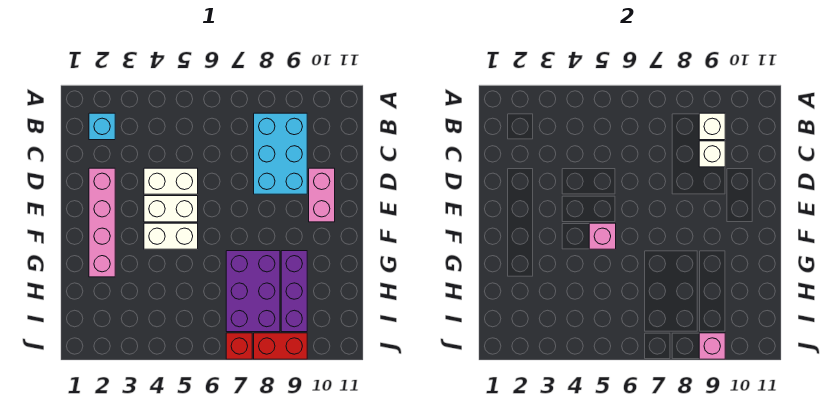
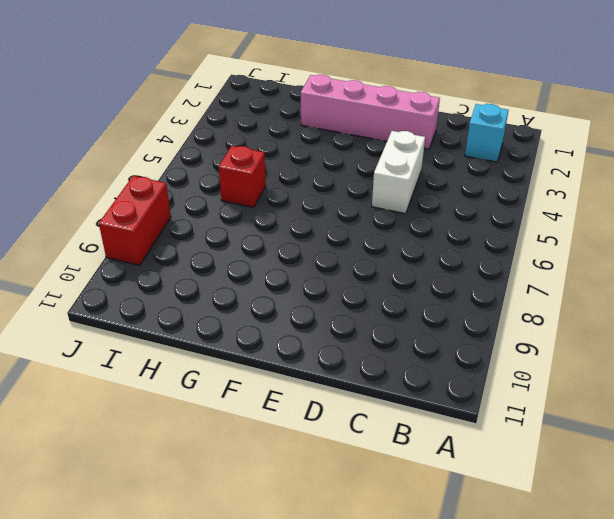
red 1x1 brick [219,146,266,207] -> red 1x1 brick moved to [226,333,252,359]
none -> cyan 2x3 brick [254,113,307,194]
none -> pink 1x2 brick [309,168,335,222]
none -> white 1x2 brick [144,196,198,222]

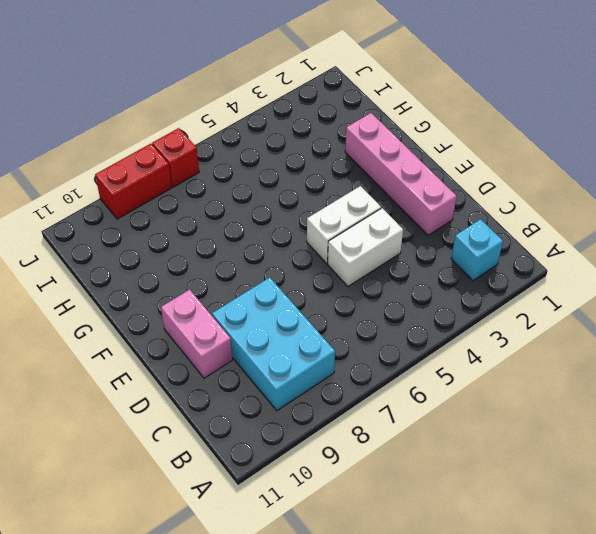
none -> white 1x2 brick [144,223,198,249]
none -> purple 2x3 brick [226,251,280,332]
none -> purple 1x3 brick [281,251,307,332]

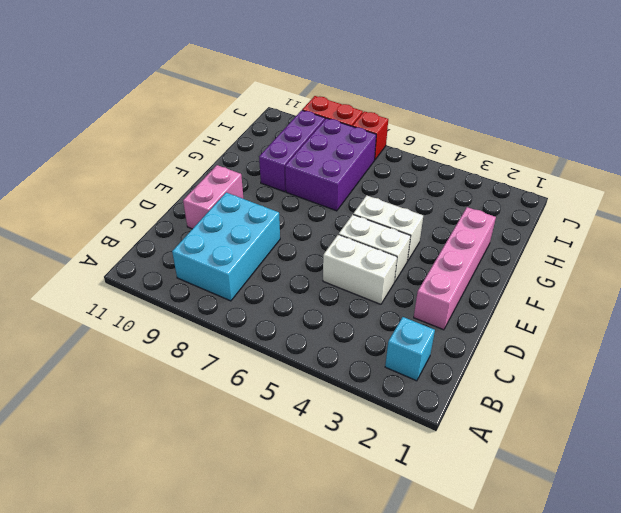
none -> white 1x1 brick [699,113,725,140]
none -> white 1x1 brick [699,141,725,167]
none -> pink 1x1 brick [589,223,616,249]

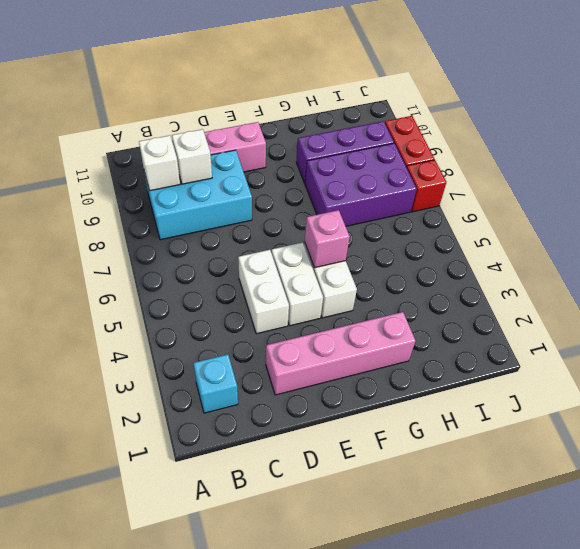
none -> pink 1x1 brick [699,333,725,359]

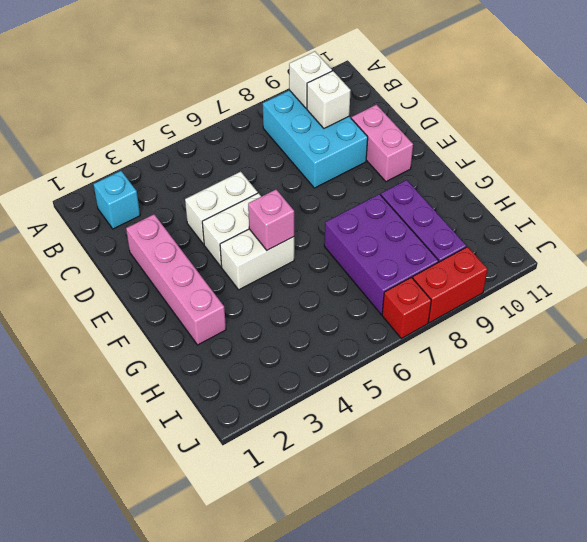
none -> pink 1x1 brick [699,333,725,359]

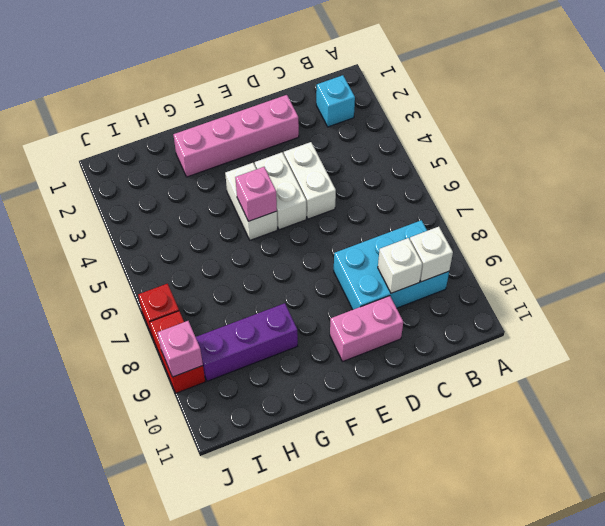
none -> purple 2x3 brick [226,251,280,332]

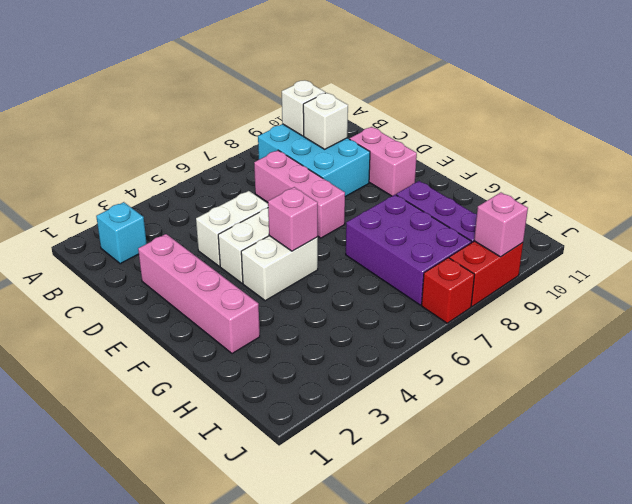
pink 1x3 brick [254,150,345,238] -> none

